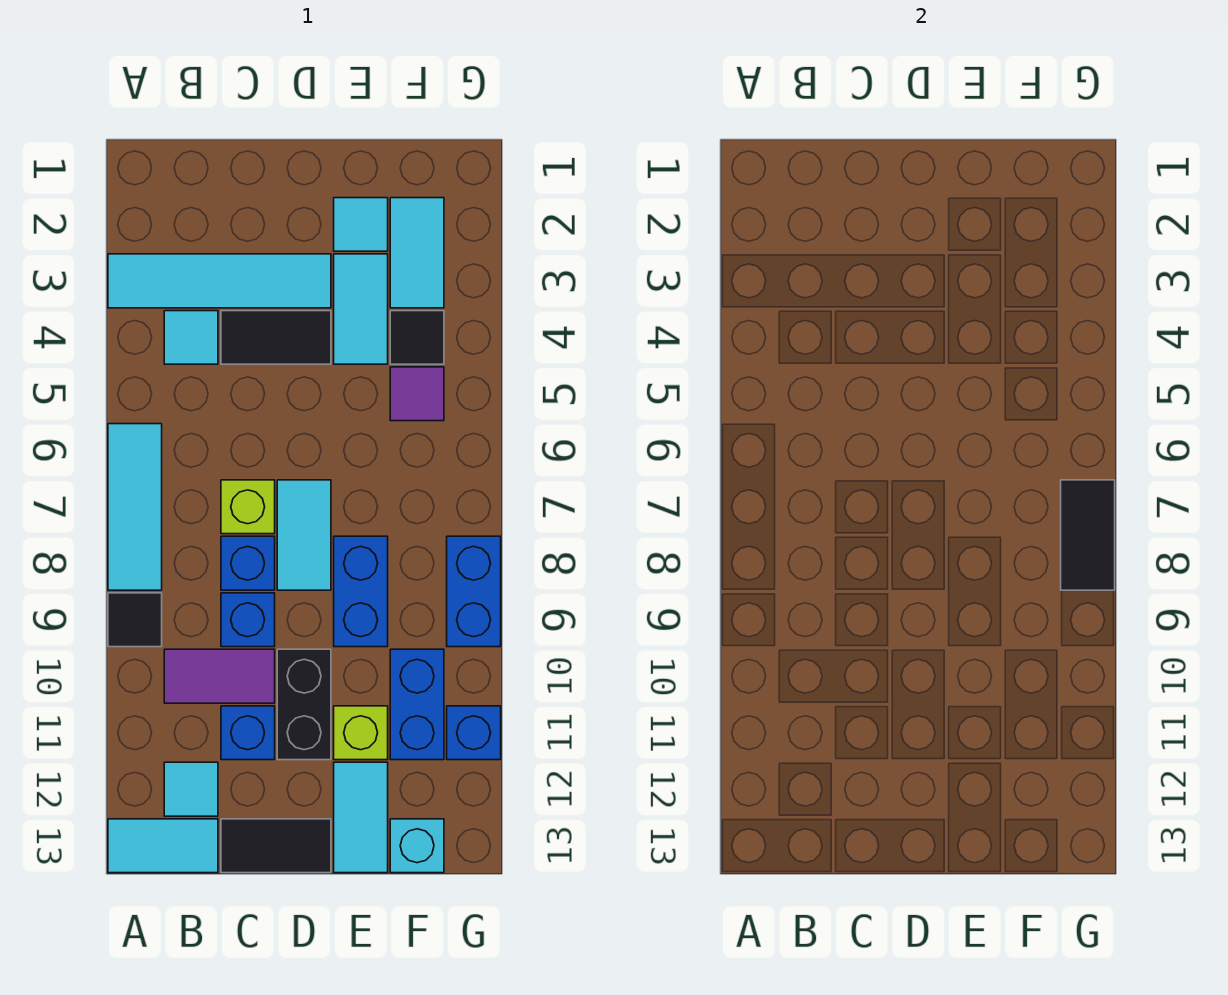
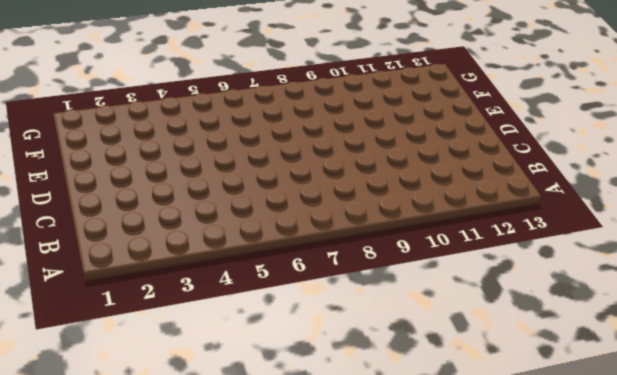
none -> cyan 1x4 tile [108,254,331,308]
none -> cyan 1x3 tile [108,424,162,590]
none -> black 1x1 tile [108,593,162,647]

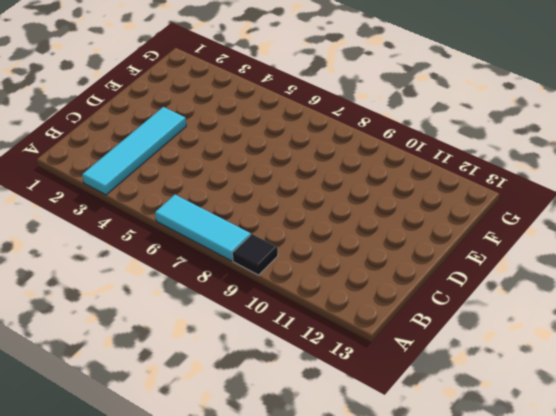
none -> cyan 1x2 tile [108,819,218,873]
none -> cyan 1x1 tile [164,311,218,364]
none -> purple 1x2 tile [164,649,275,703]

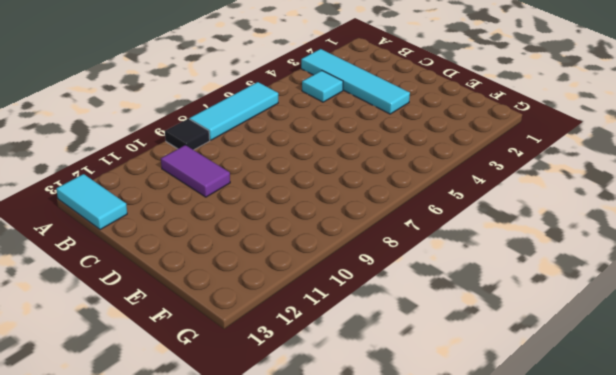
none -> cyan 1x1 tile [164,762,218,816]
none -> black 1x2 tile [221,311,331,364]
none -> lime 1x1 brick [221,480,275,534]

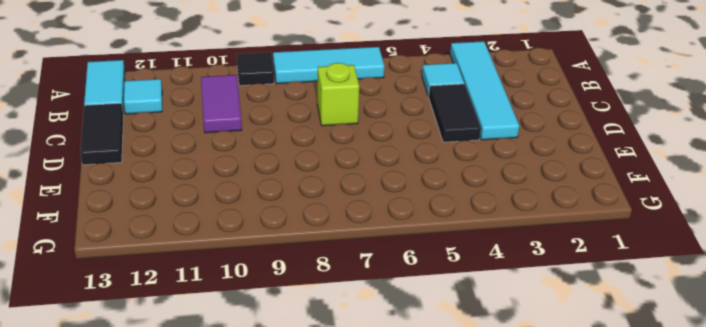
none -> blue 1x1 brick [221,536,275,590]
none -> blue 1x1 brick [221,593,275,647]
none -> blue 1x1 brick [221,706,275,760]

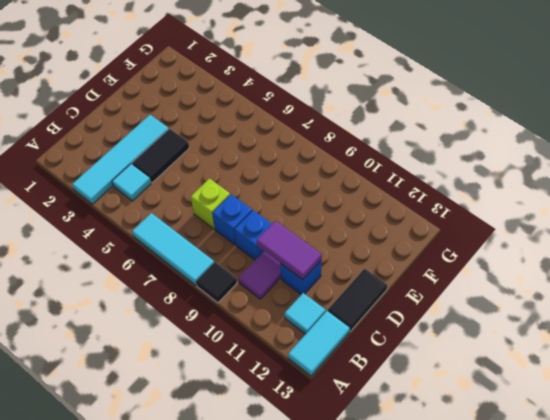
purple 1x2 tile [257,221,322,280] -> none
none -> cyan 1x2 tile [277,480,331,590]
none -> black 1x2 brick [277,649,331,760]
none -> cyan 1x1 tile [334,198,388,251]

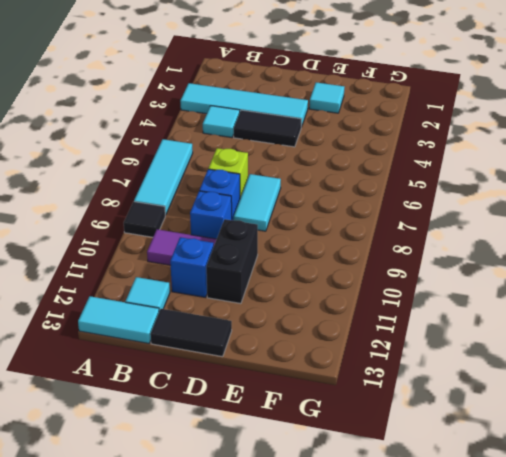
none -> cyan 1x2 tile [334,254,388,364]
none -> blue 1x2 brick [334,536,388,647]
none -> lime 1x1 brick [334,706,388,760]

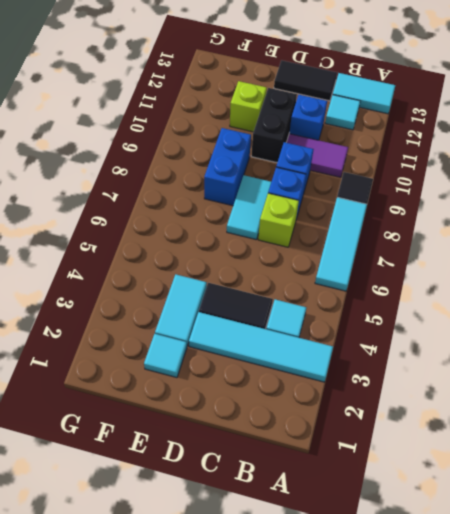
none -> cyan 1x2 tile [334,762,388,873]
none -> cyan 1x2 tile [390,198,444,308]
none -> black 1x1 tile [390,311,444,364]

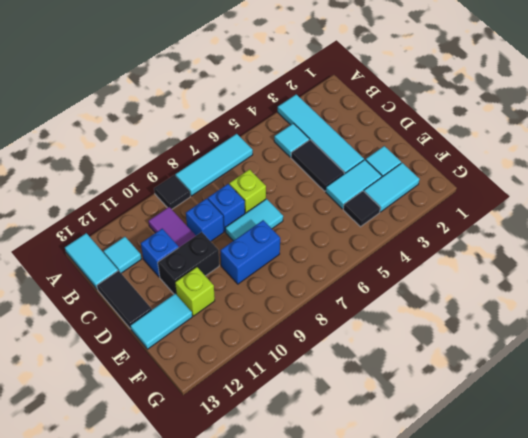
none -> purple 1x1 tile [390,367,444,421]
none -> blue 1x2 brick [390,649,444,760]
none -> cyan 1x1 brick [390,819,444,873]

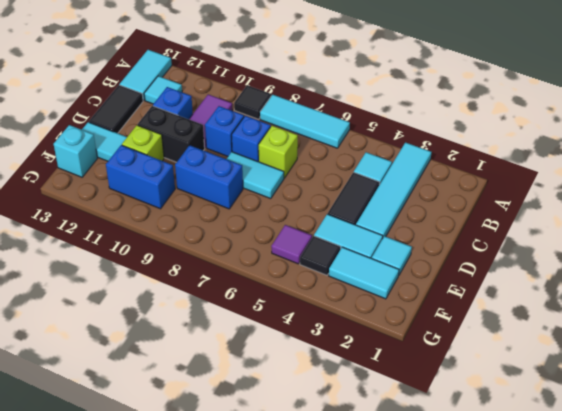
none -> blue 1x2 brick [447,536,501,647]
none -> blue 1x1 brick [447,706,501,760]
none -> black 1x2 tile [1061,480,1115,590]

